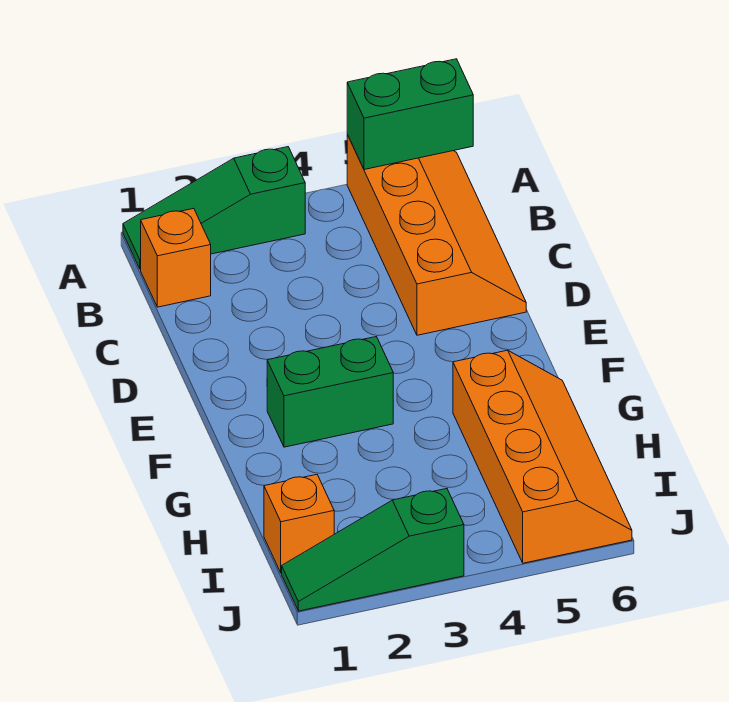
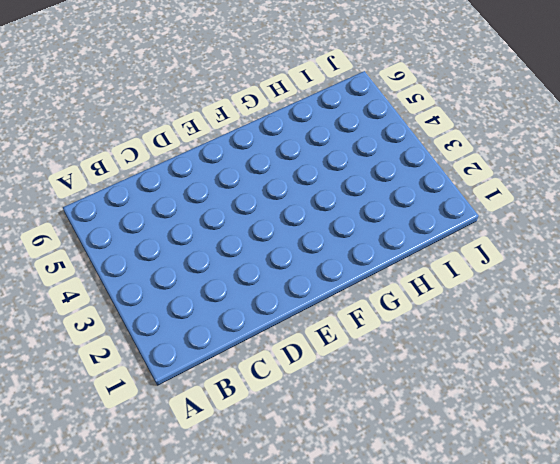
none -> green 1x3 slope [123,147,305,269]
none -> orange 2x4 slope [347,134,526,335]

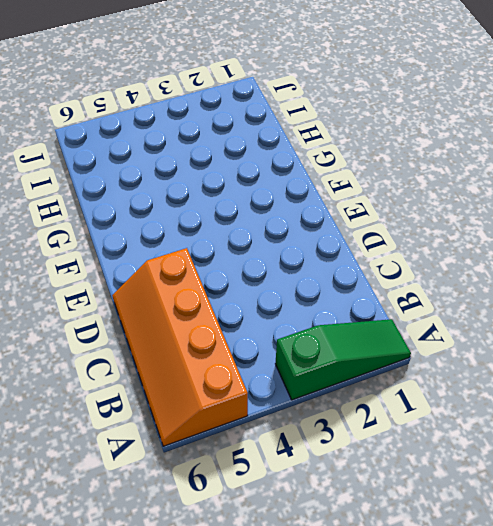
none -> orange 1x1 brick [141,208,211,307]
none -> green 1x2 brick [267,337,393,447]

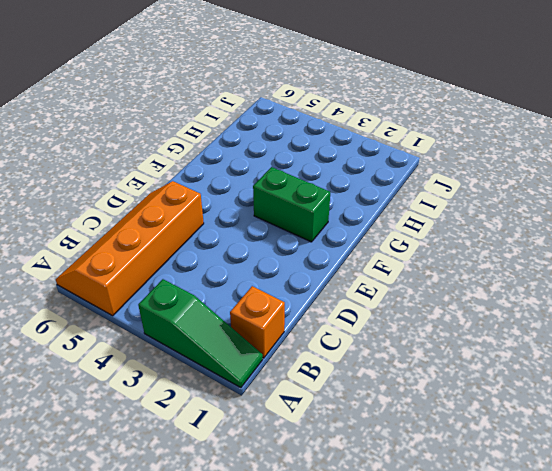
none -> orange 2x4 slope [453,350,632,563]
none -> orange 1x1 brick [264,475,334,573]

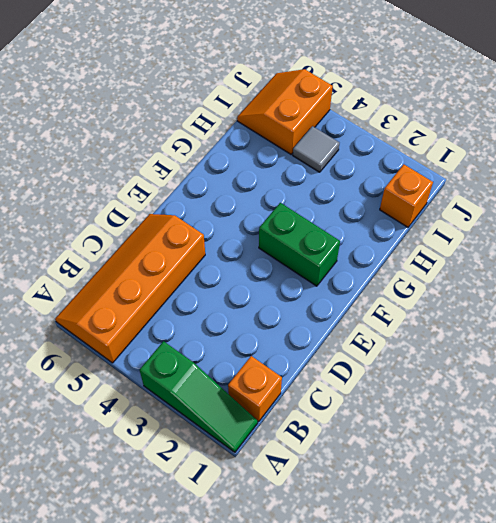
grey 1x1 tile [293,126,339,172] -> none
orange 2x2 slope [237,69,333,154] -> orange 2x4 slope [453,350,632,563]
none -> green 1x3 slope [282,489,464,611]
none -> green 1x2 brick [347,59,473,170]

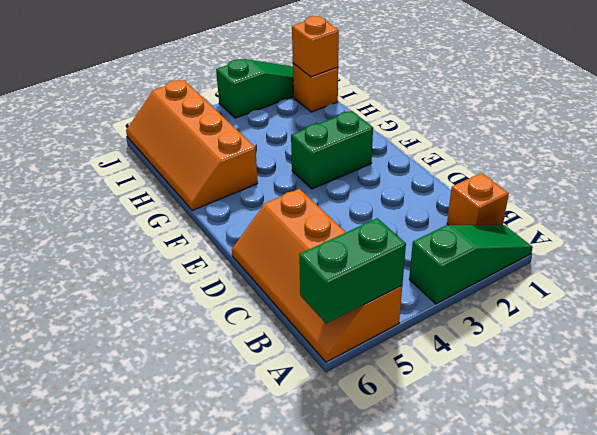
orange 1x1 brick [292,16,339,77] -> none

